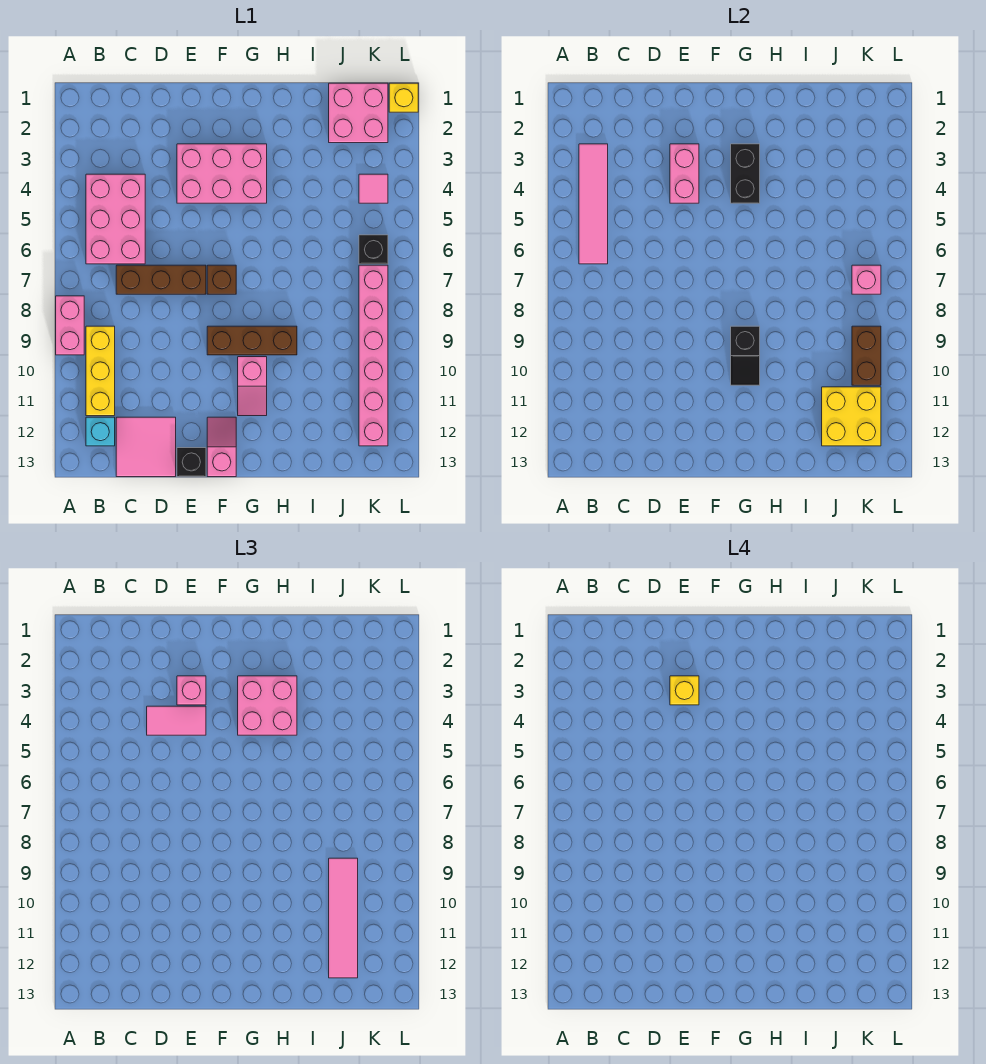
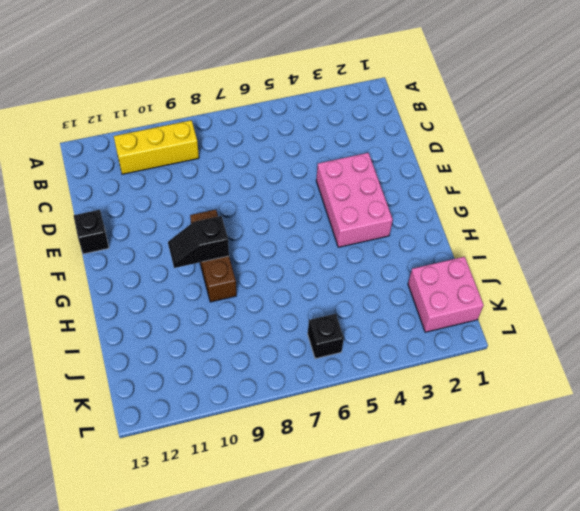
none -> pink 1x2 brick [56,296,84,355]
none -> pink 2x3 brick [86,174,145,264]
none -> cyan 1x1 brick [86,417,115,446]

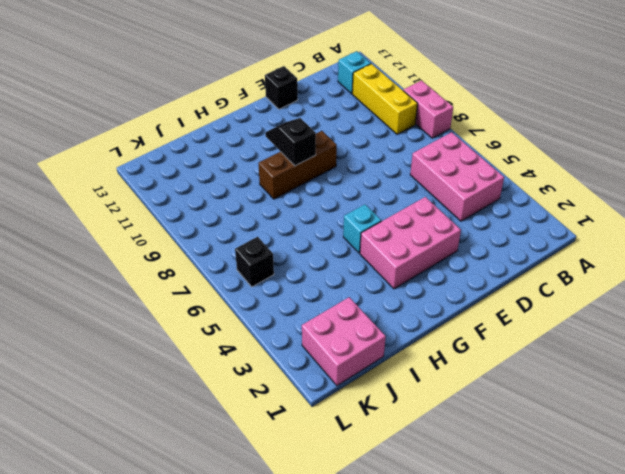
cyan 1x1 brick [343,204,381,253] -> none
none -> brown 1x3 brick [116,265,206,294]
none -> pink 2x2 tile [116,417,176,477]
none -> brown 1x1 brick [207,265,236,294]

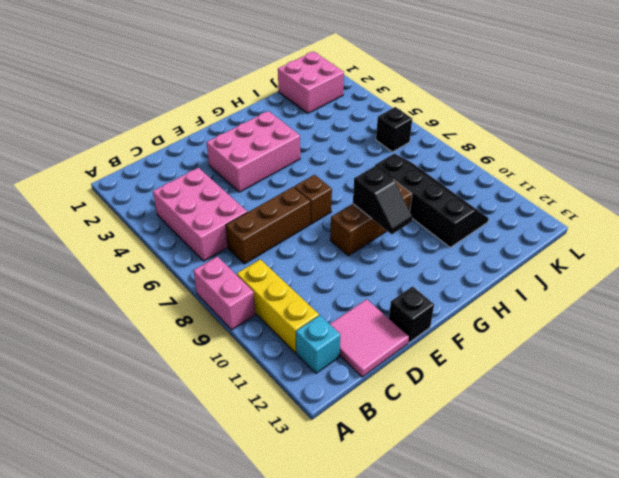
black 2x4 slope [375,154,489,247] -> none
none -> pink 1x2 slope [207,417,236,477]
none -> pink 1x2 slope [238,357,267,416]
none -> pink 1x1 tile [359,174,388,203]

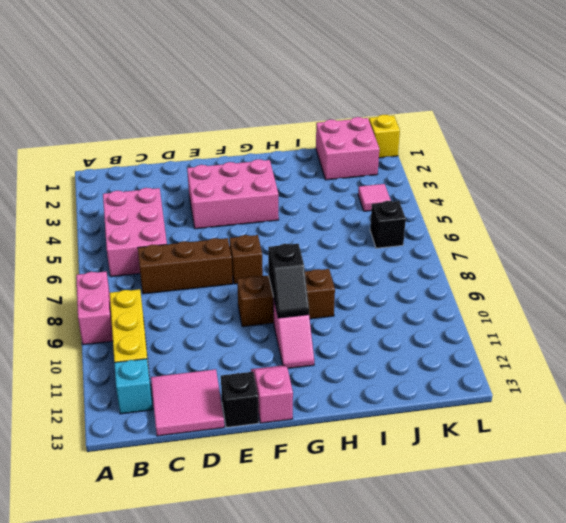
none -> pink 1x6 brick [359,265,388,446]
none -> pink 1x4 tile [579,144,608,264]
none -> pink 1x2 brick [670,144,699,203]

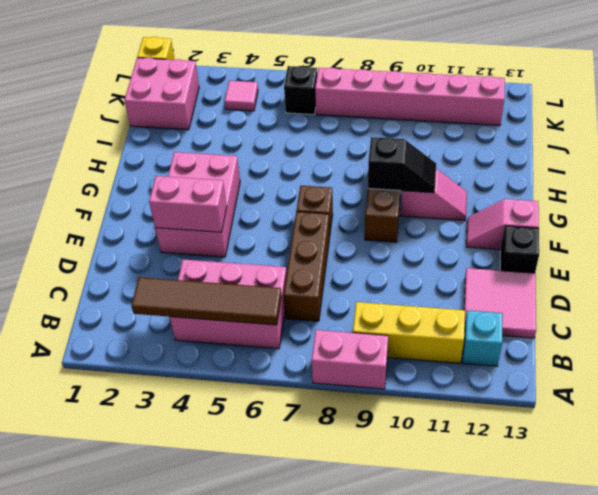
brown 1x4 tile [131,277,281,325] -> pink 1x4 tile [579,144,608,264]
none -> black 1x2 brick [731,144,760,203]
none -> yellow 2x2 brick [822,387,881,446]
none -> pink 1x1 brick [852,265,881,294]

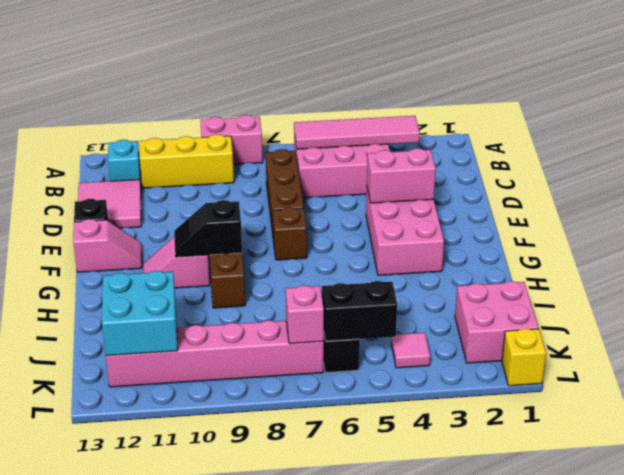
cyan 2x2 brick [102,271,178,356] -> yellow 2x2 brick [822,387,881,446]
black 1x2 brick [322,281,397,341] -> black 1x2 brick moved to [731,144,760,203]
none -> brown 1x2 brick [852,326,881,385]
none -> pink 1x2 tile [147,706,206,735]
none -> pink 1x1 brick [177,676,206,705]

